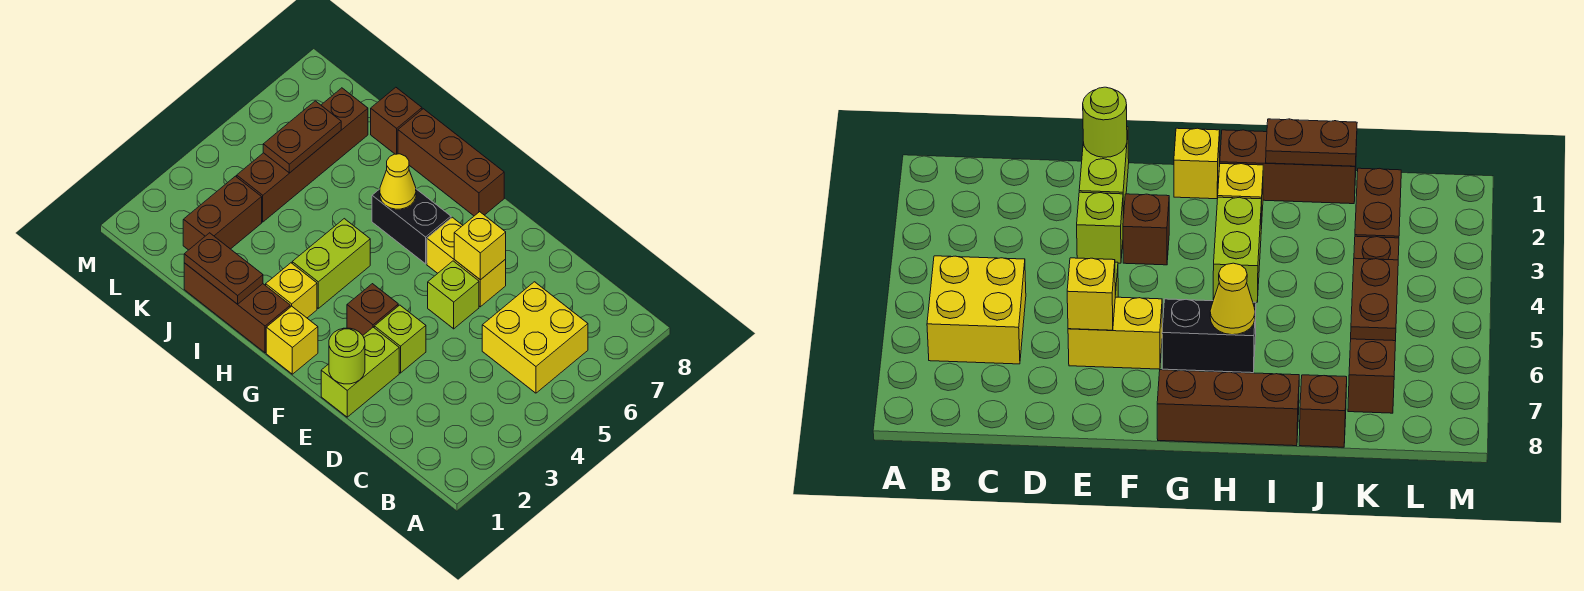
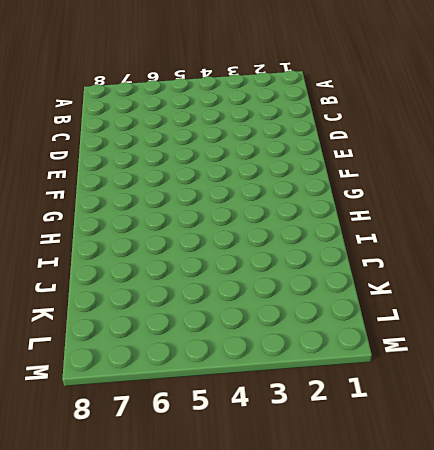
none -> yellow 2x2 brick [482,282,588,393]
none -> lime 1x2 brick [321,327,399,417]
none -> lime 1x1 brick [374,305,426,373]

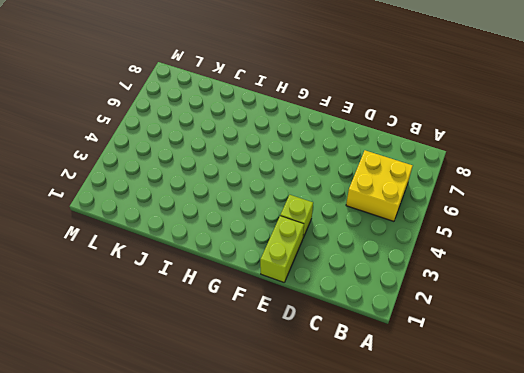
none -> lime 1x1 brick [428,261,479,329]
none -> yellow 1x2 brick [427,217,506,307]
none -> brown 1x1 brick [347,284,398,335]

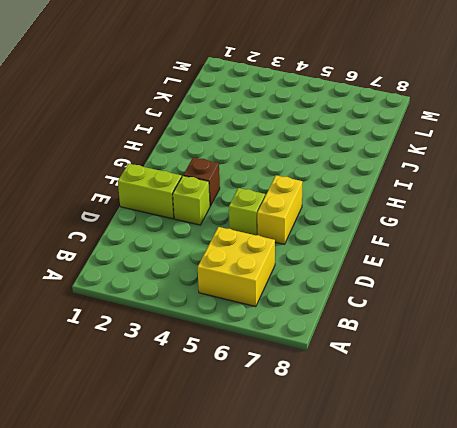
none -> yellow 1x1 brick [266,306,318,374]
none -> black 1x2 brick [372,189,451,264]
none -> brown 1x3 brick [398,109,504,216]

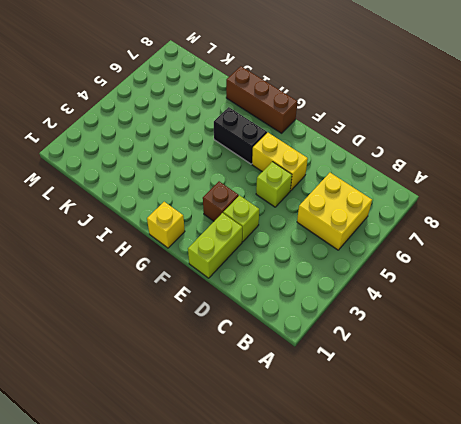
none -> brown 1x3 brick [184,263,290,353]
none -> yellow 1x1 brick [266,263,317,318]
none -> lime 1x2 brick [292,219,370,308]

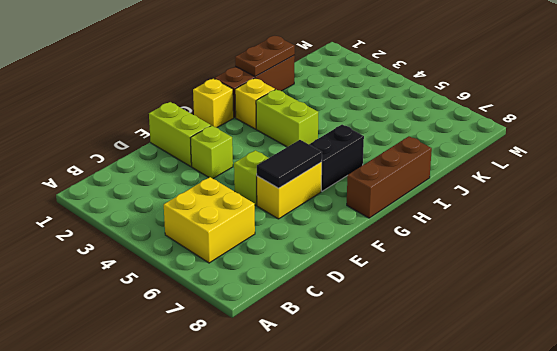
black 1x2 tile [257,140,322,188] -> yellow 1x1 brick [454,212,506,280]
none -> brown 1x1 brick [347,284,398,335]
none -> brown 1x1 brick [371,87,422,154]
none -> brown 1x2 brick [183,176,262,250]

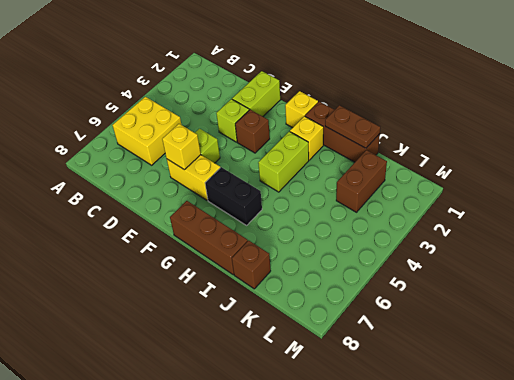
none -> brown 1x4 brick [237,88,368,222]
none -> lime 1x1 round brick [329,328,365,384]
none -> yellow 1x1 cone [380,154,416,209]

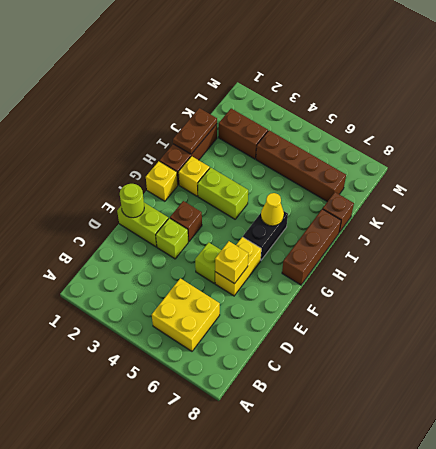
none -> brown 1x2 plate [263,101,341,173]

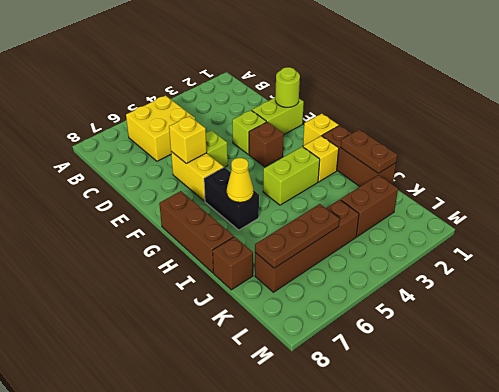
brown 1x3 plate [255,204,339,268] -> brown 1x2 plate [263,101,341,173]

